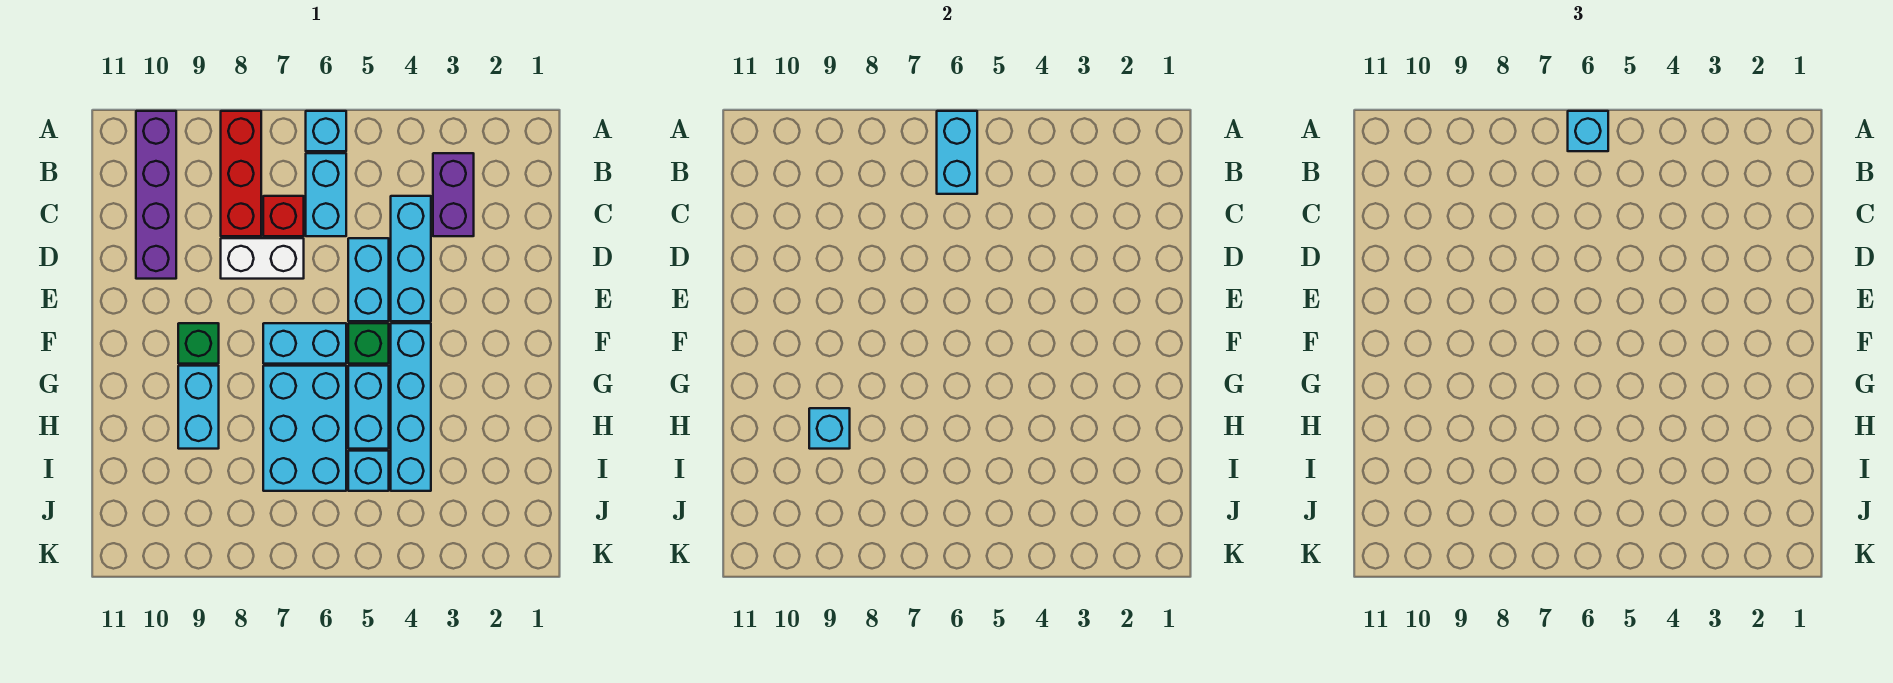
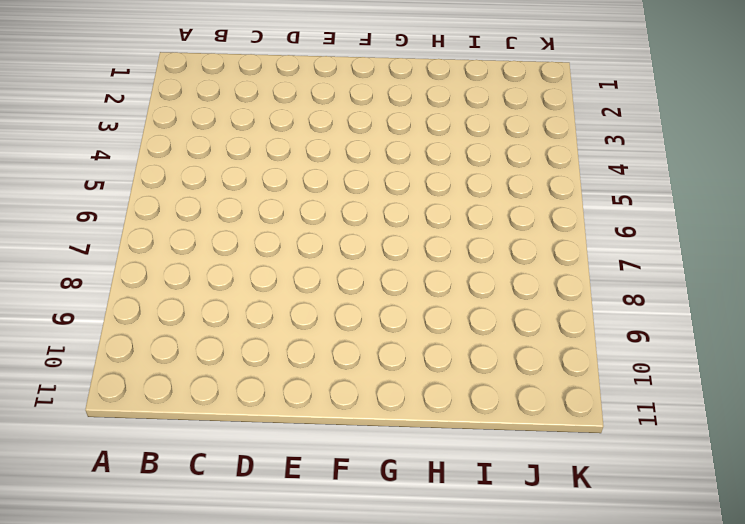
none -> cyan 1x1 brick [306,111,346,151]
none -> red 1x3 brick [221,111,261,236]
none -> purple 1x4 brick [136,111,176,279]

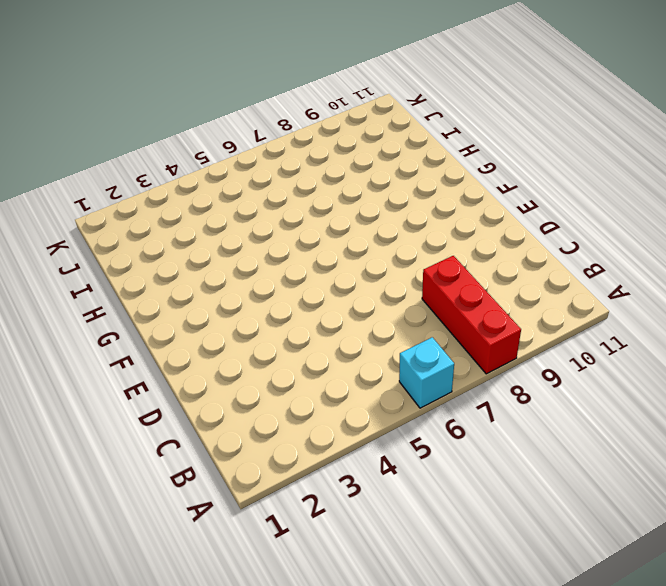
none -> purple 1x4 brick [136,111,176,279]
none -> purple 1x2 brick [433,153,474,236]
none -> cyan 1x2 brick [306,153,346,236]

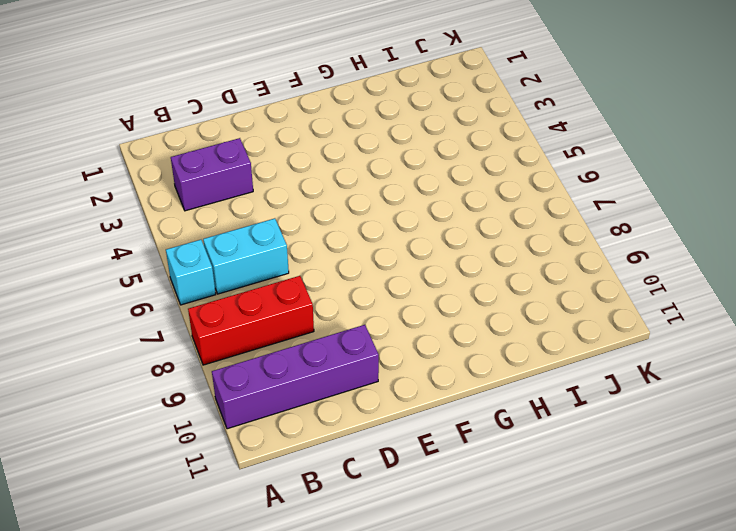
none -> cyan 1x3 brick [391,196,431,321]
none -> red 1x1 brick [263,196,304,236]
none -> cyan 1x2 brick [348,238,389,321]

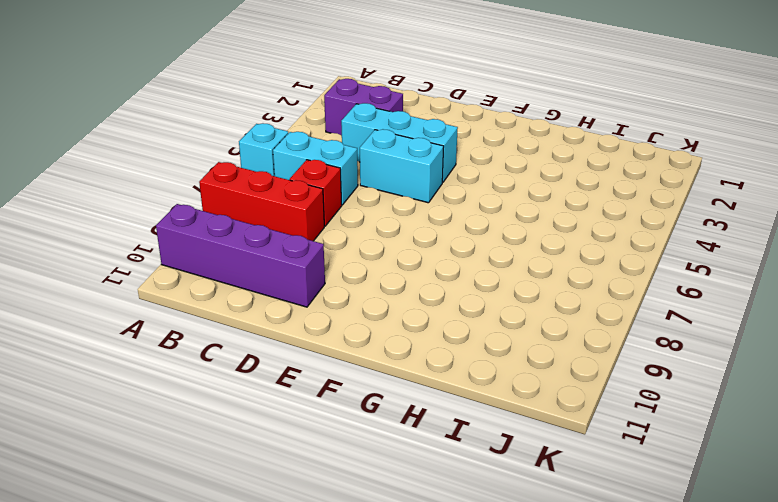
none -> white 1x2 brick [221,238,304,279]
none -> cyan 1x4 brick [391,323,431,491]
none -> green 1x1 brick [348,323,389,364]

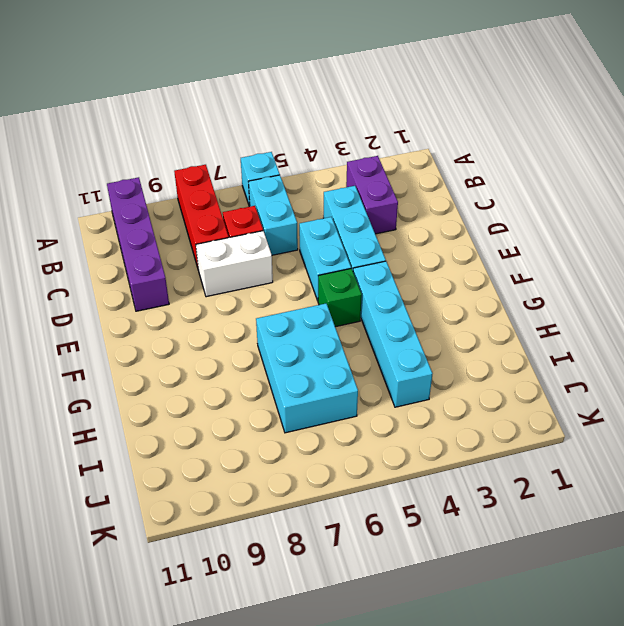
none -> cyan 1x2 brick [263,323,346,364]
none -> green 1x1 brick [178,323,219,364]
none -> cyan 1x2 brick [348,366,389,449]

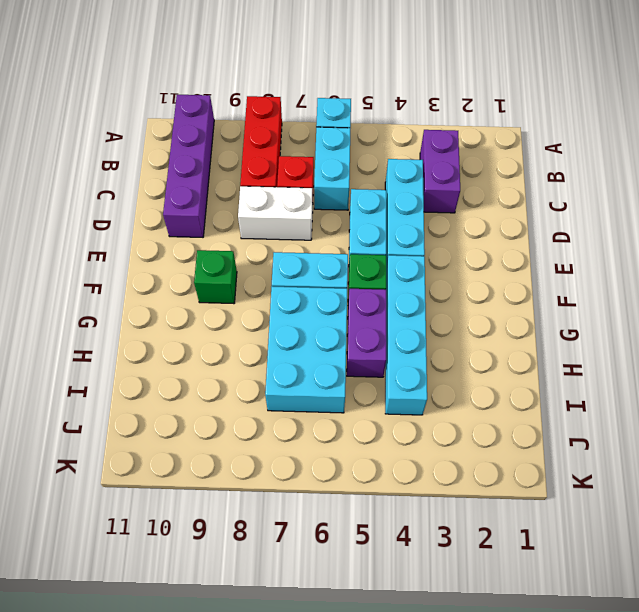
purple 1x2 brick [347,289,386,377] -> cyan 1x2 brick [348,366,389,449]
none -> cyan 1x2 brick [178,366,219,449]
none -> cyan 1x1 brick [348,451,389,491]
none -> cyan 1x2 brick [937,111,977,194]

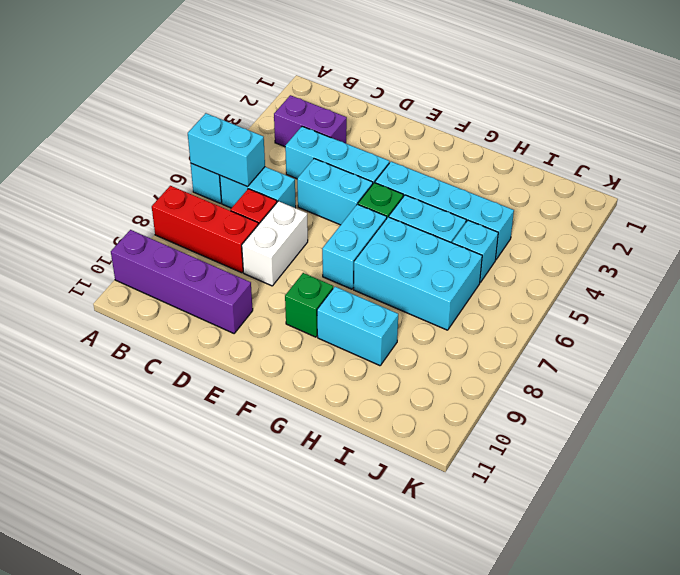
none -> cyan 1x1 brick [809,408,850,449]
none -> cyan 1x1 brick [1568,111,1608,151]

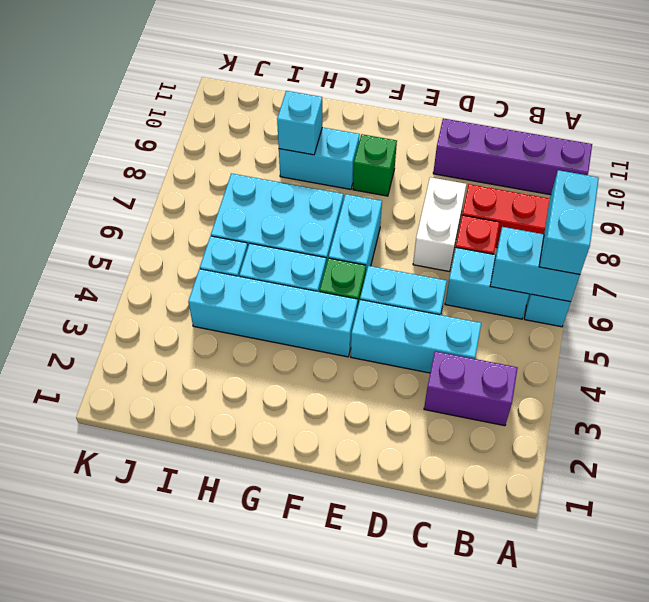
cyan 1x2 brick [539,170,599,275] -> cyan 1x1 brick [1568,111,1608,151]

